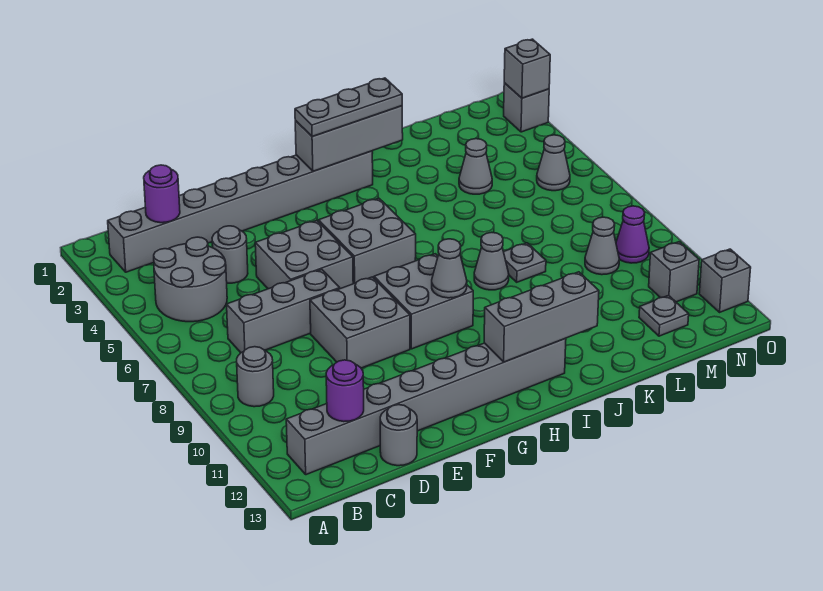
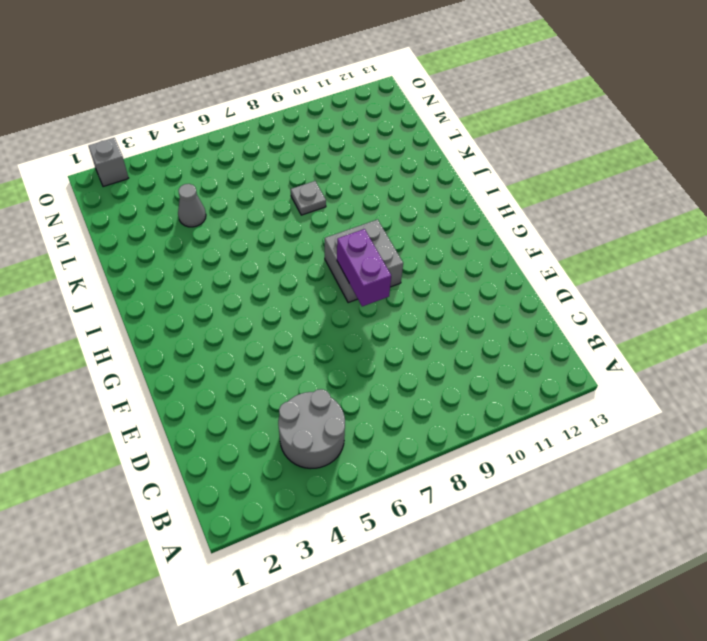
purple 1x2 brick [337,229,391,306] -> none
none -> grey 1x8 brick [108,151,373,272]
none -> grey 1x1 round brick [237,347,274,407]
none -> grey 1x8 brick [286,338,566,475]

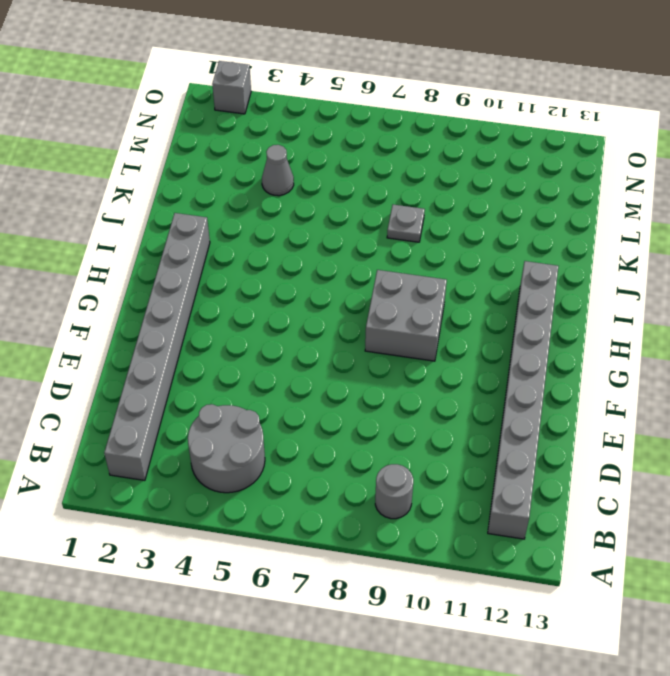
none -> grey 1x3 brick [227,269,340,353]
none -> grey 1x1 round brick [212,226,248,283]
none -> grey 1x1 round brick [380,405,417,466]

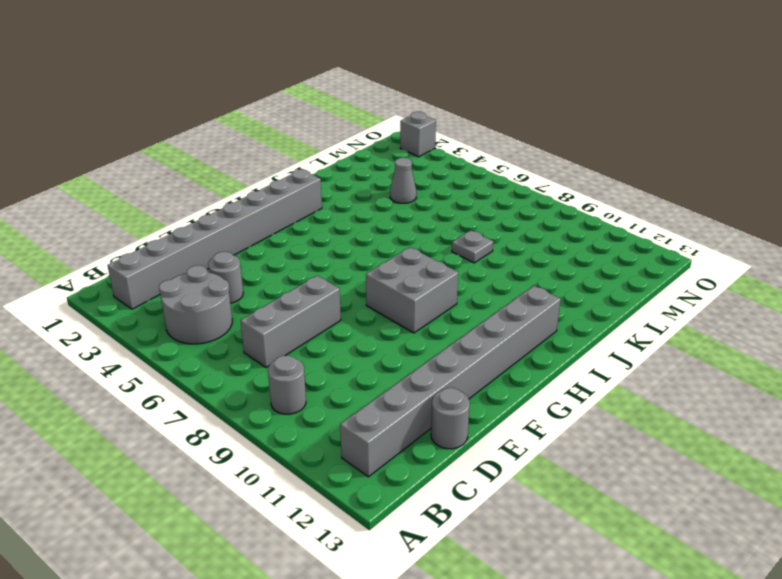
none -> grey 2x2 brick [255,221,353,289]
none -> grey 2x2 brick [310,277,410,368]
none -> grey 2x2 brick [319,198,416,284]

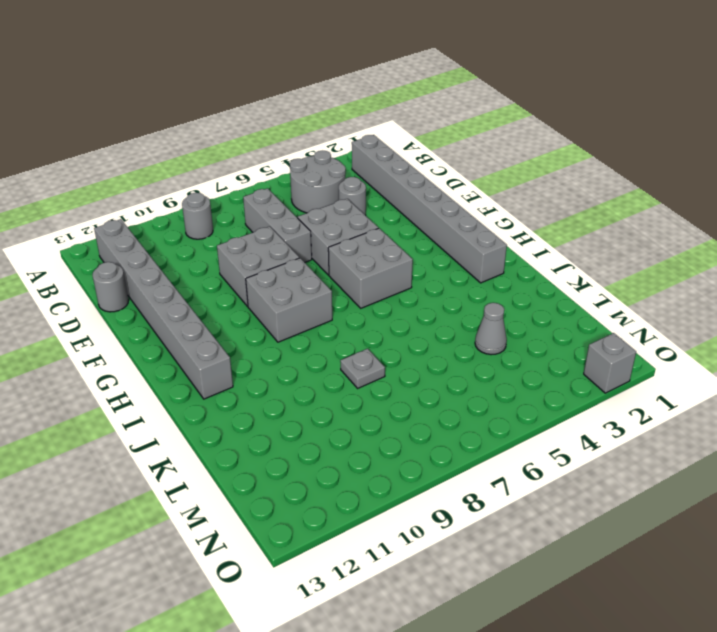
none -> grey 1x1 cone [474,232,509,290]
none -> grey 1x1 cone [585,217,619,275]
none -> grey 1x1 plate [639,295,689,336]

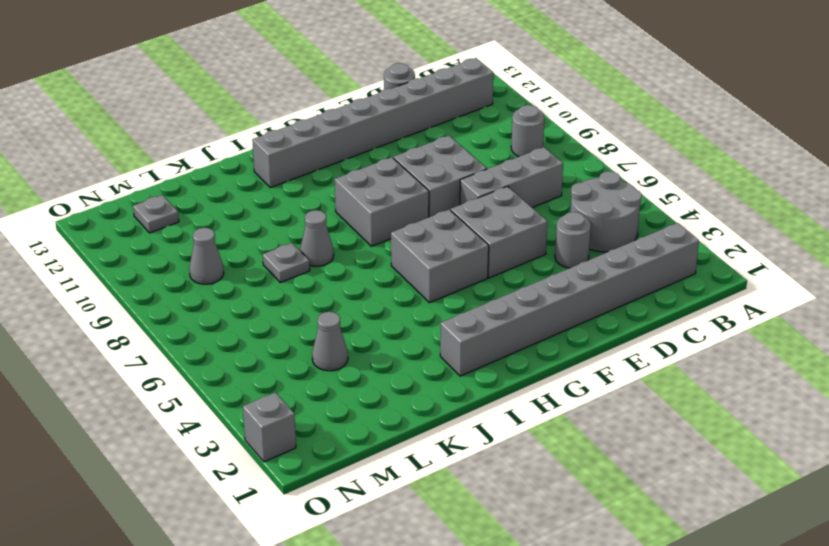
none -> grey 1x1 cone [537,135,570,191]
none -> purple 1x1 cone [616,206,649,263]
none -> grey 1x1 brick [649,242,699,302]

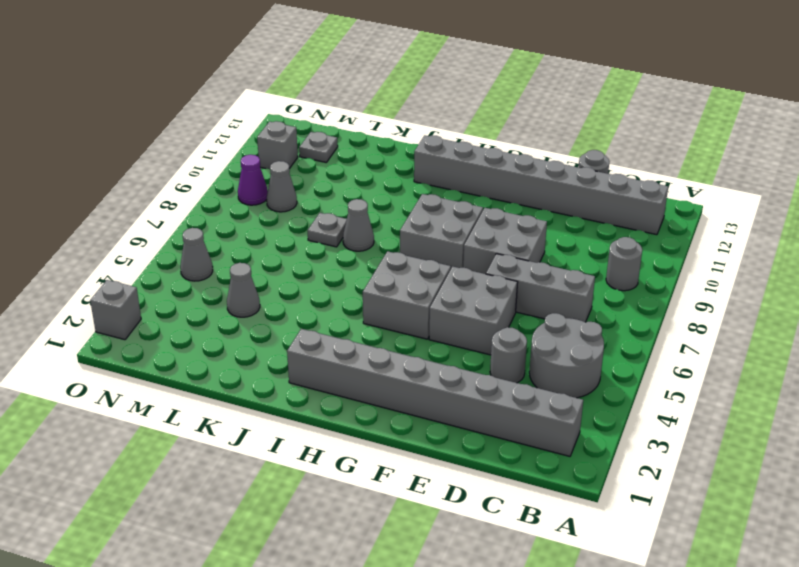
none -> grey 1x1 brick [699,249,751,312]
none -> purple 1x1 round brick [144,165,180,223]
none -> purple 1x1 round brick [326,360,364,422]

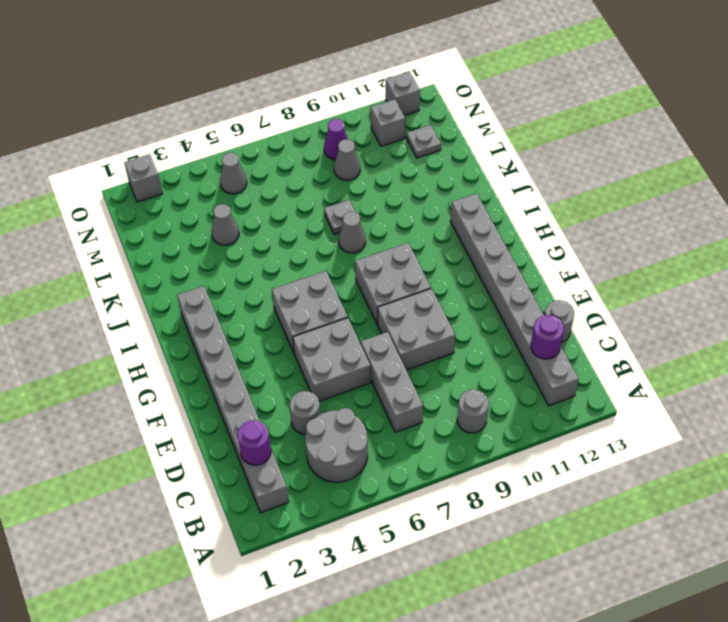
none -> grey 1x3 brick [295,106,403,171]
none -> grey 1x1 cone [432,239,467,298]
none -> grey 1x3 brick [484,272,599,362]

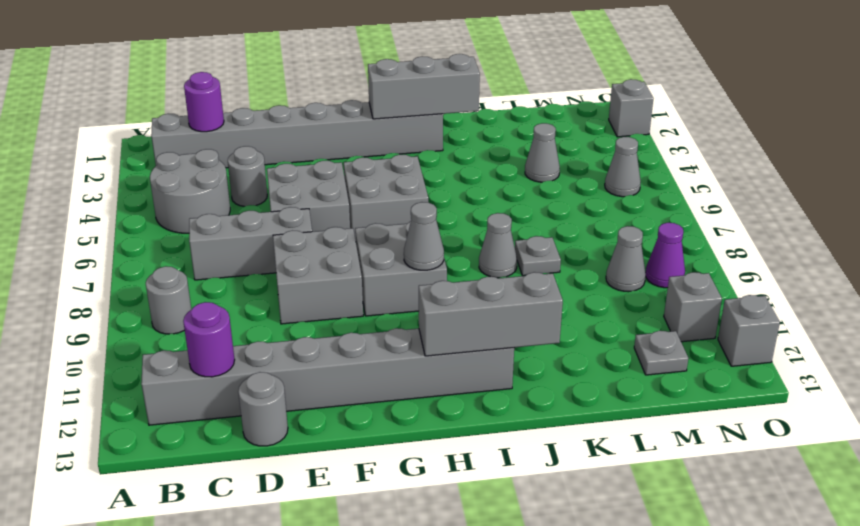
none -> grey 1x1 brick [504,39,550,98]
none -> grey 1x3 plate [295,78,402,136]

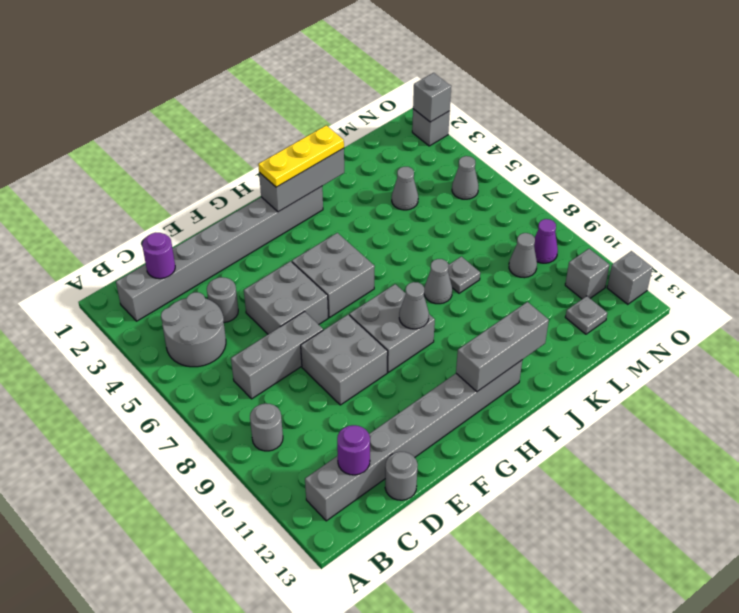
yellow 1x3 plate [258,125,344,187] -> grey 1x3 plate [295,78,402,136]

